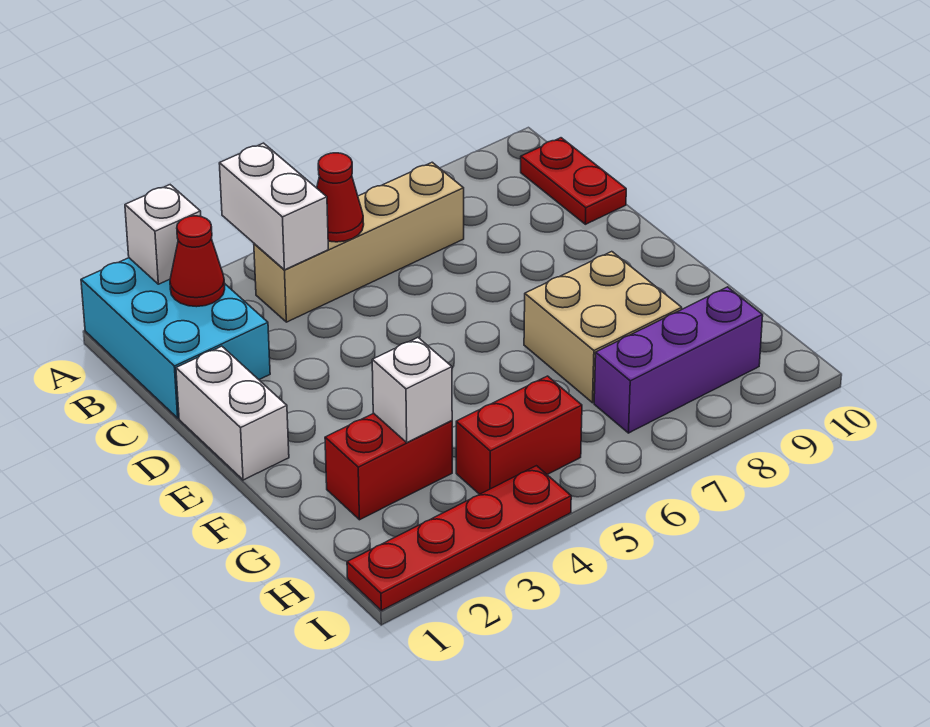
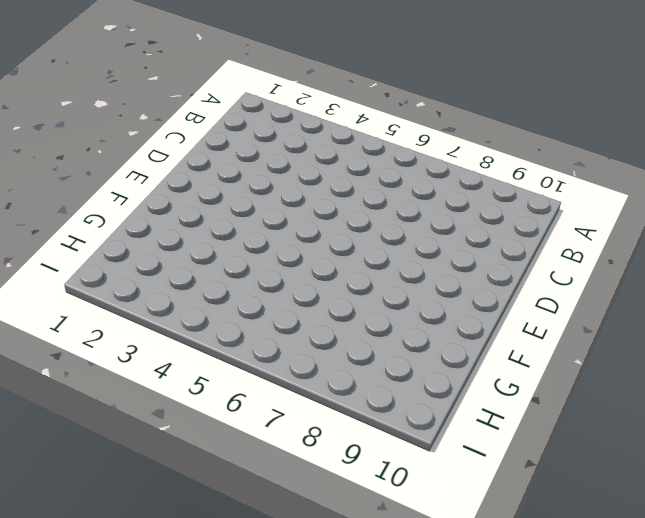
none -> cyan 2x3 brick [81,258,270,418]
none -> tan 1x4 brick [254,162,464,322]
none -> red 1x2 plate [521,138,626,224]

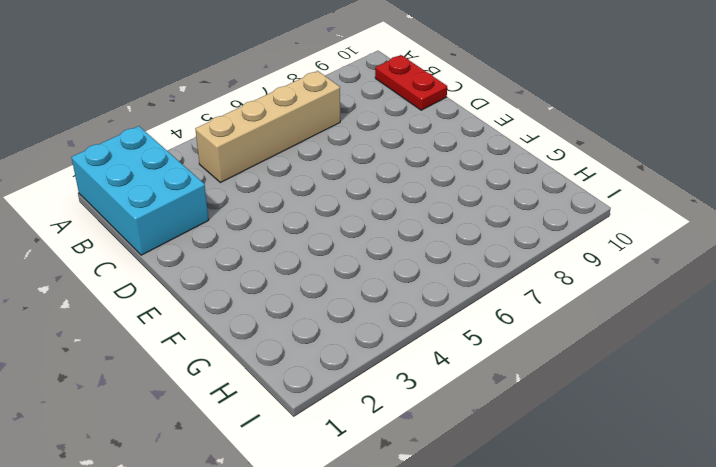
none -> white 1x2 brick [176,346,289,480]
none -> tan 2x2 brick [524,252,682,403]
none -> red 1x2 brick [325,413,452,520]

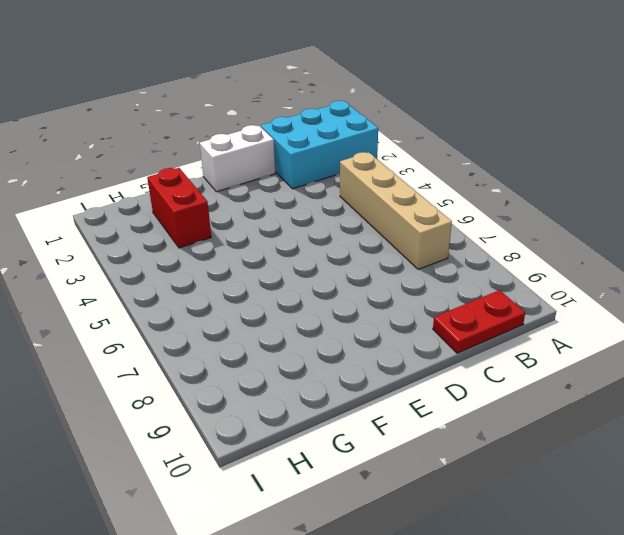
none -> tan 2x2 brick [524,252,682,403]
none -> red 1x2 brick [456,376,582,494]
none -> purple 1x3 brick [594,287,763,433]

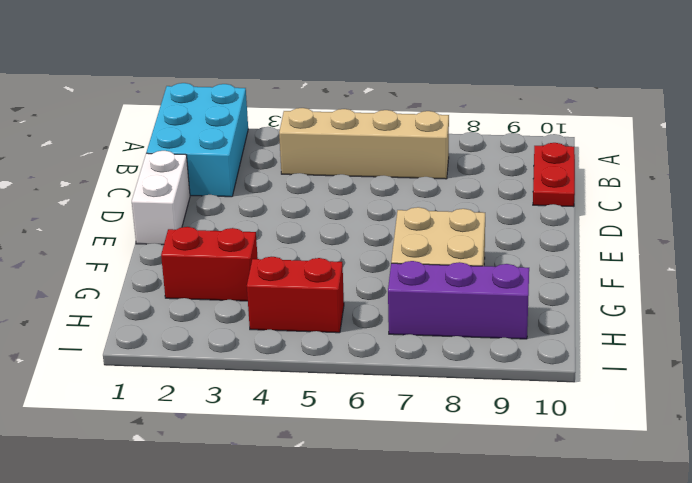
none -> red 1x4 plate [347,466,571,610]
none -> white 1x1 brick [125,185,201,284]
none -> white 1x2 brick [219,143,328,270]

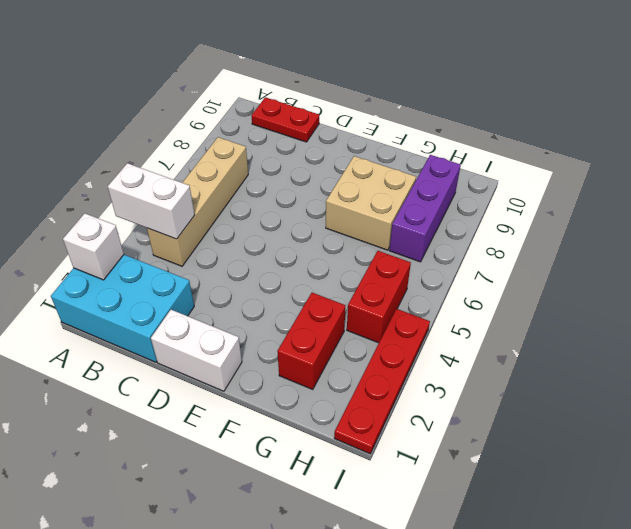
none -> red 1x1 cone [170,216,225,307]
none -> red 1x1 cone [317,153,364,242]
none -> white 1x1 brick [372,338,452,442]

